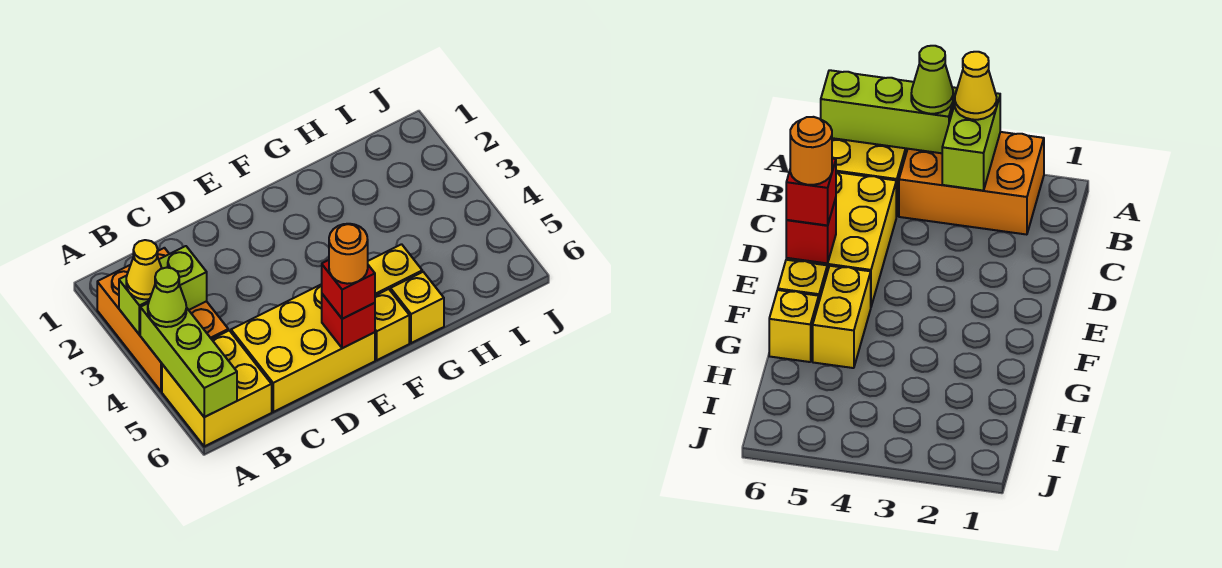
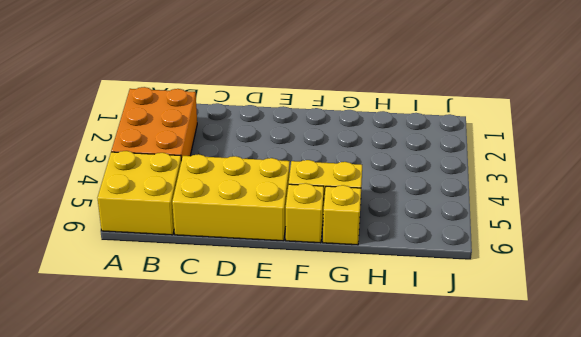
none -> lime 1x2 brick [119,246,207,335]
none -> lime 1x3 brick [140,303,237,417]
none -> red 1x1 brick [322,294,375,348]

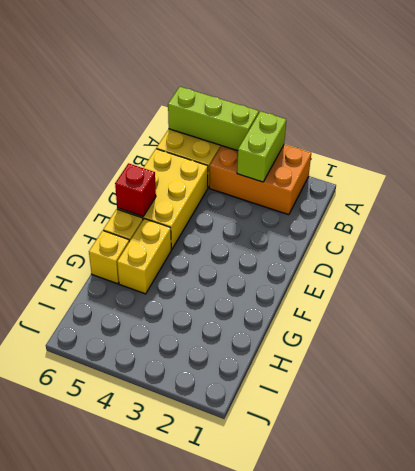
none -> yellow 1x1 cone [126,240,162,299]
none -> lime 1x1 cone [148,268,186,327]
none -> red 1x1 brick [322,260,375,319]

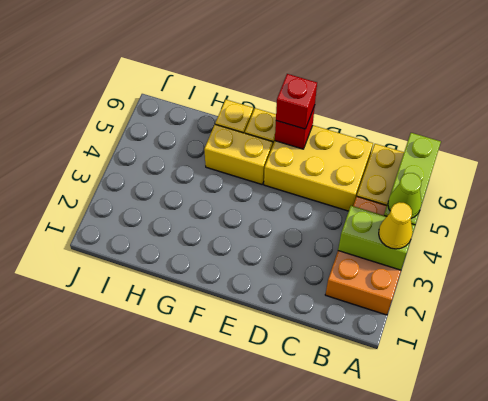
none -> orange 1x1 round brick [329,224,368,284]

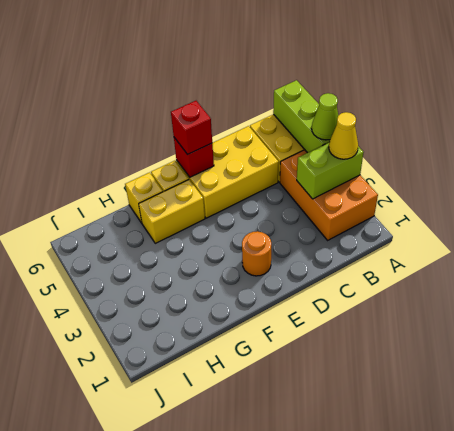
orange 1x1 round brick [242,231,271,276] -> orange 1x1 round brick moved to [329,224,368,284]

